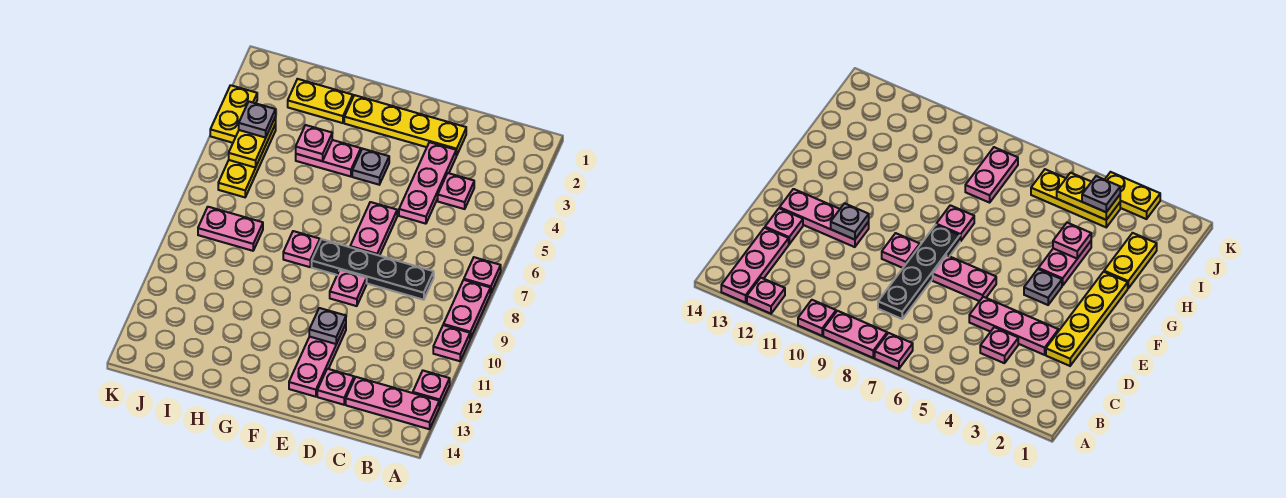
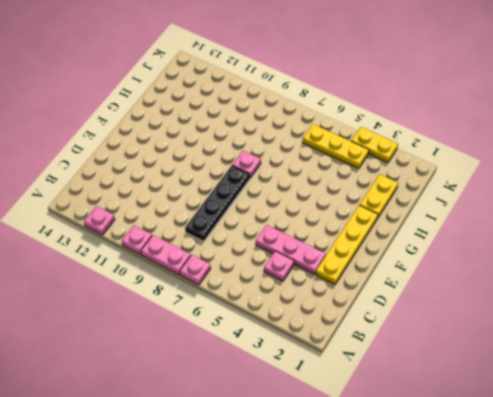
none -> pink 1x3 plate [346,377,439,429]
none -> pink 1x1 plate [317,369,354,405]
none -> pink 1x2 plate [350,202,397,256]

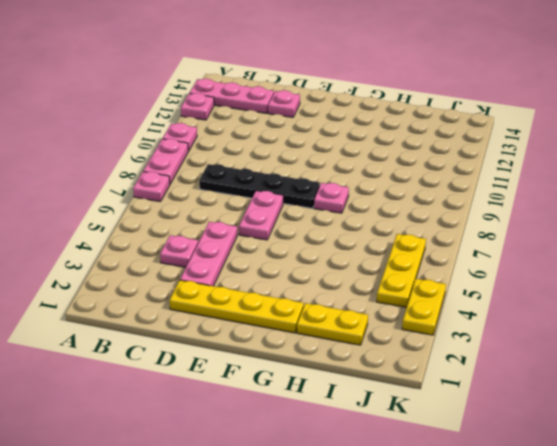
none -> pink 1x1 plate [330,270,367,306]
none -> pink 1x3 plate [289,324,346,397]
none -> grey 1x1 plate [352,149,389,185]

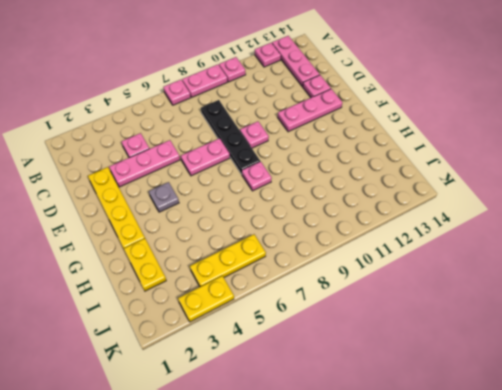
none -> pink 1x2 plate [296,140,361,177]
none -> pink 1x2 plate [198,207,263,251]
none -> grey 1x1 plate [309,308,346,344]

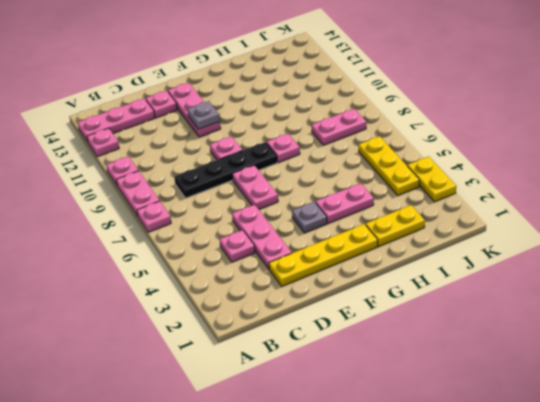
none -> pink 1x1 plate [296,125,332,161]
none -> yellow 1x2 plate [229,117,276,168]
none -> grey 1x1 plate [239,102,276,138]

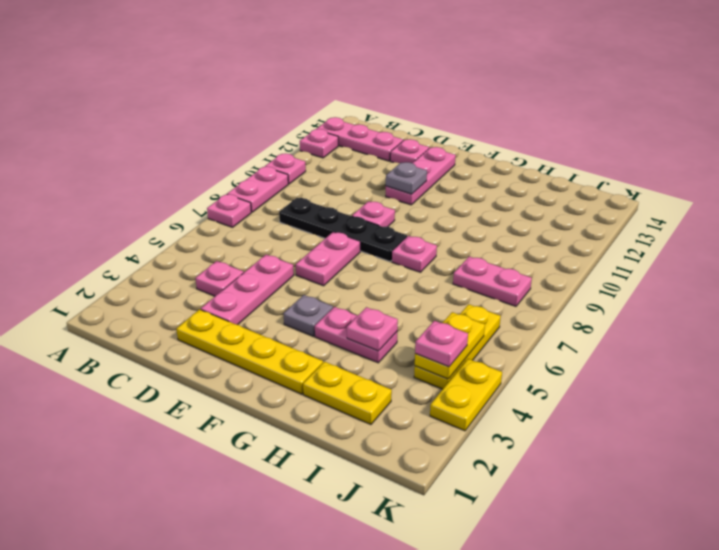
pink 1x1 plate [415,321,468,367] -> grey 1x1 plate [239,102,276,138]

